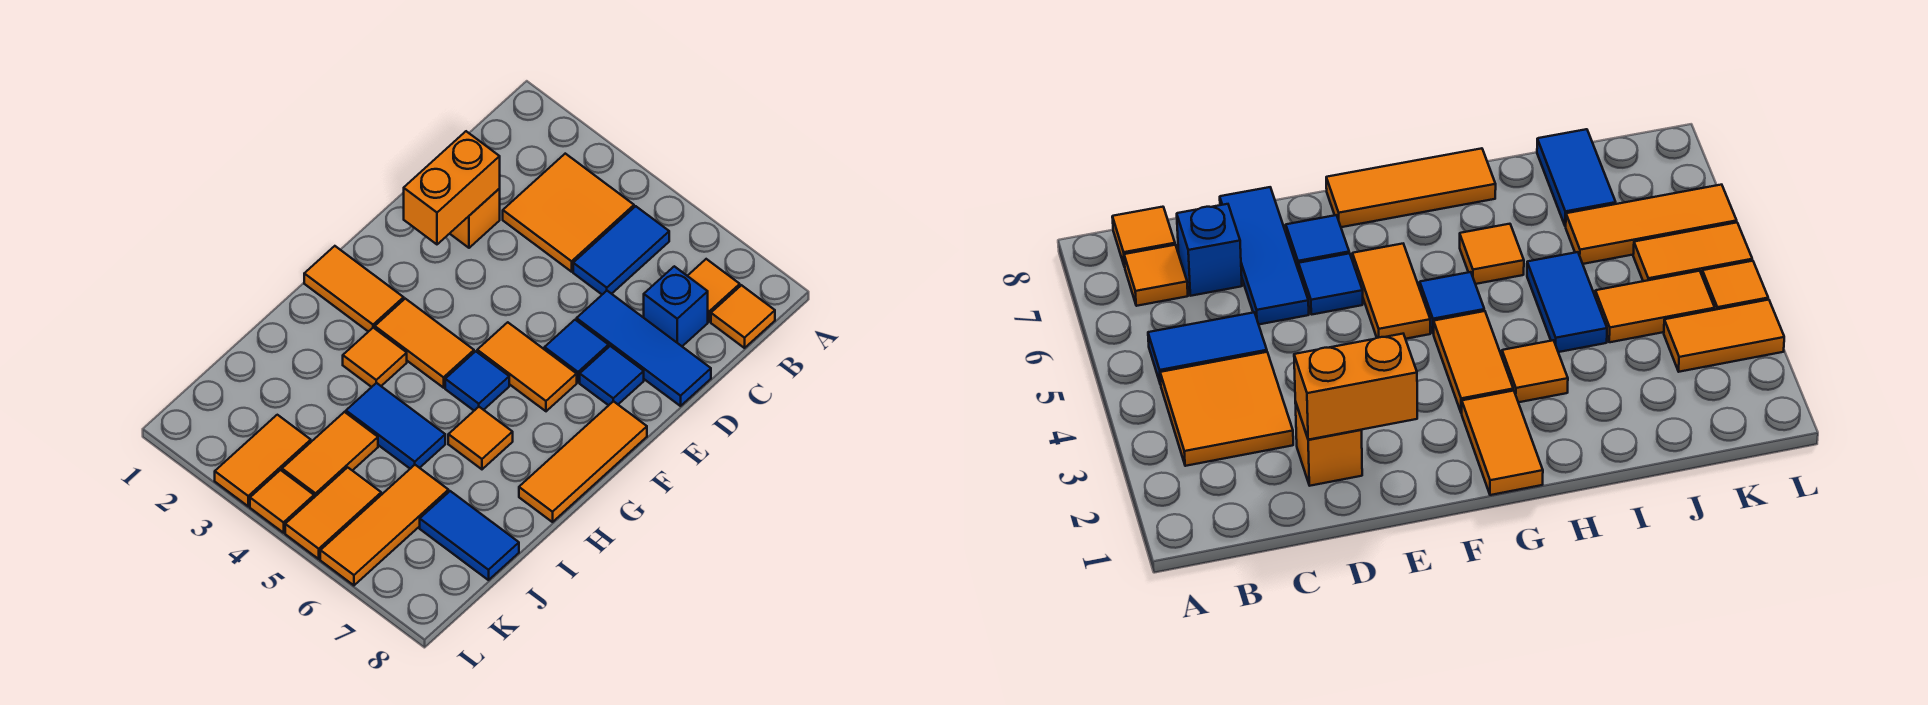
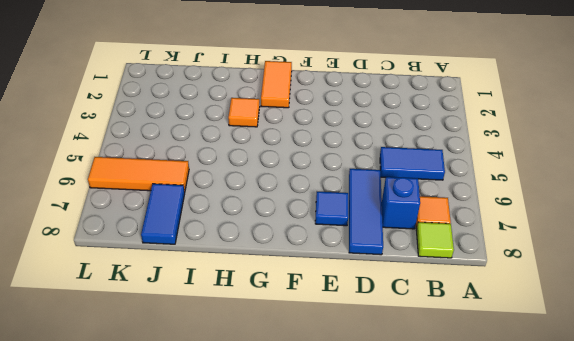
lime 1x1 tile [416,222,454,258] -> orange 1x1 tile [711,285,775,348]
none -> orange 2x2 tile [503,154,634,272]
none -> orange 1x1 brick [450,189,500,248]
none -> blue 1x1 tile [545,320,609,382]

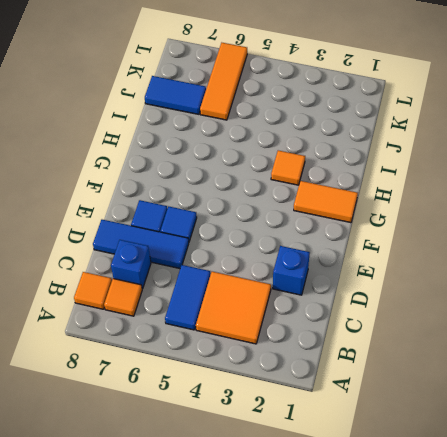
blue 1x1 brick [273,246,310,295] -> orange 1x1 brick [450,189,500,248]
none -> orange 1x2 tile [477,322,577,411]
none -> orange 1x3 tile [519,401,647,522]
none -> orange 1x2 tile [375,299,474,388]

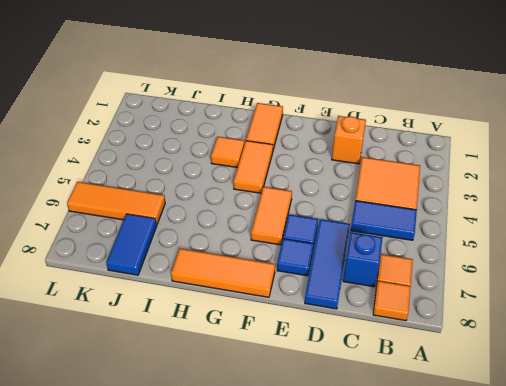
none -> blue 1x1 tile [445,351,509,411]
none -> orange 1x1 tile [448,407,513,469]
none -> blue 1x2 tile [346,383,445,469]

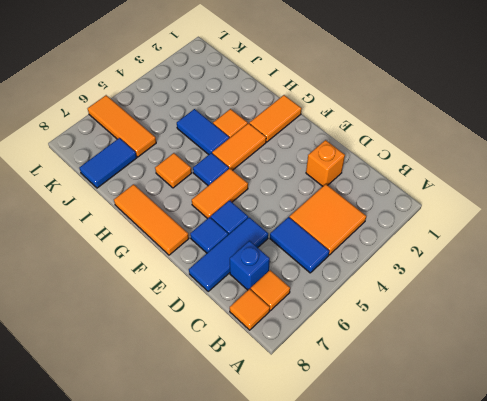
blue 1x2 tile [177,109,229,155] -> blue 1x2 tile turned to [346,383,445,469]
none -> orange 1x2 tile [282,412,378,497]
none -> orange 1x2 tile [215,415,311,506]
none -> orange 1x2 tile [285,467,381,559]

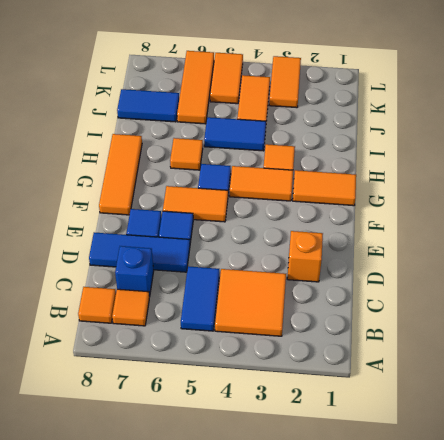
none -> orange 1x1 tile [250,470,314,533]
none -> orange 1x2 brick [404,131,500,244]

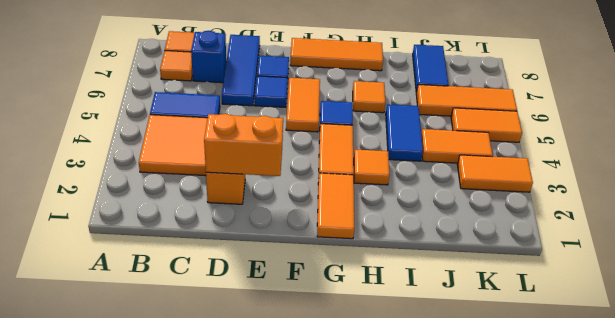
none -> orange 1x1 tile [250,470,314,533]

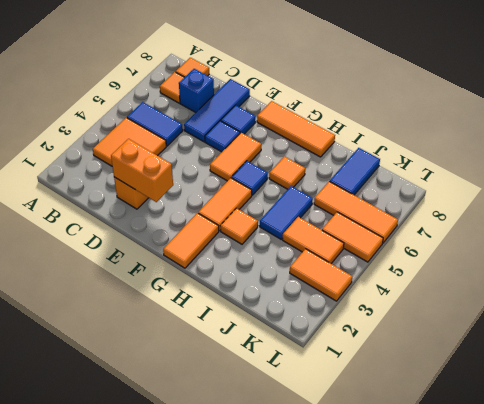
none -> orange 1x1 tile [250,470,314,533]

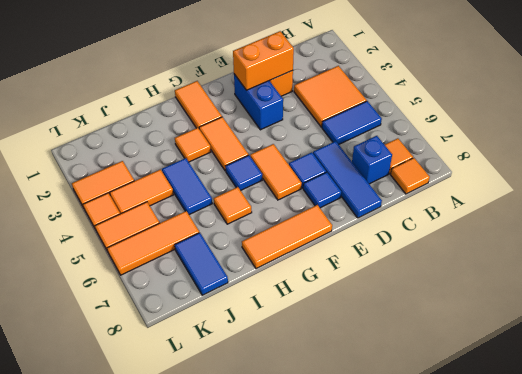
blue 1x2 brick [234,74,283,130] -> none

